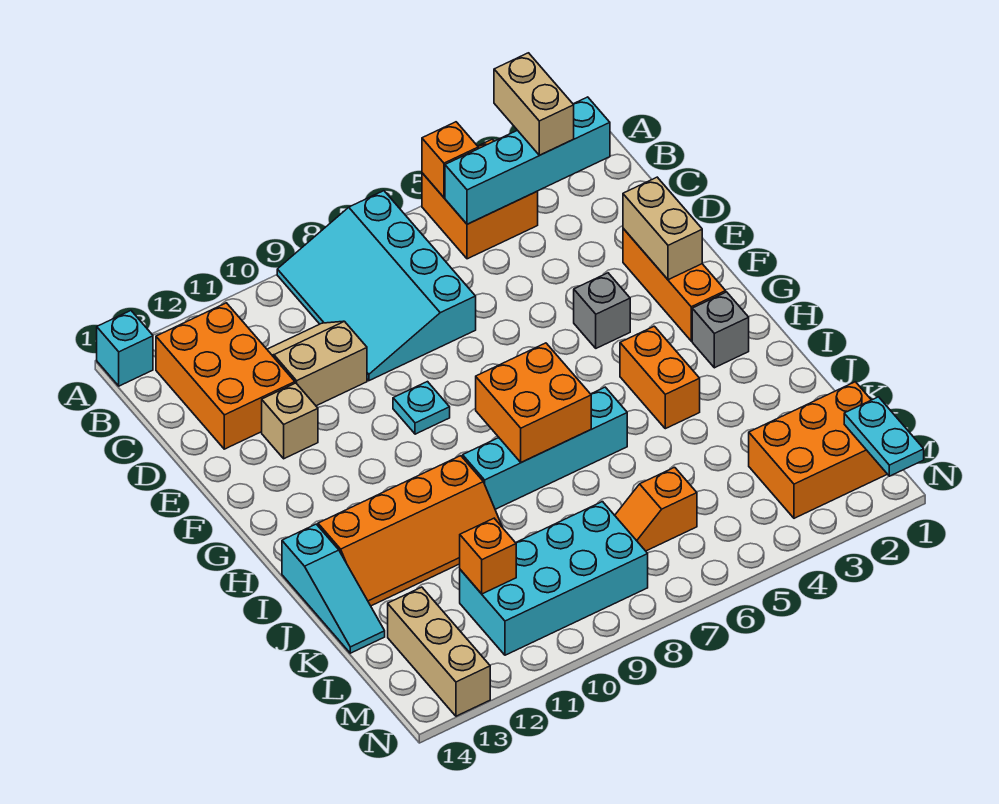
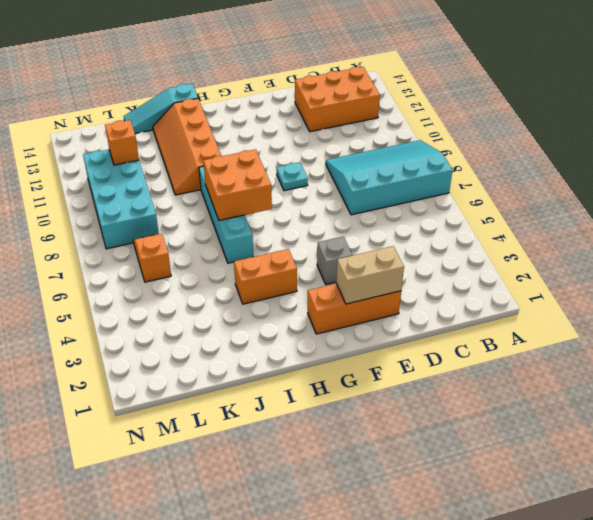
none -> orange 2x2 brick [422,139,538,259]
none -> cyan 1x1 brick [97,311,153,386]
none -> tan 2x2 slope [267,321,367,406]

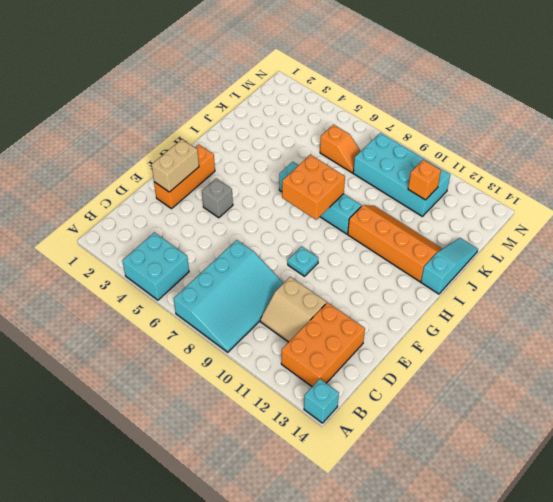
cyan 2x2 brick [123,233,189,300] -> orange 2x2 brick [422,139,538,259]
none -> tan 1x1 brick [262,383,318,459]
none -> grey 1x1 brick [692,292,749,368]
none -> orange 1x2 brick [620,326,700,429]

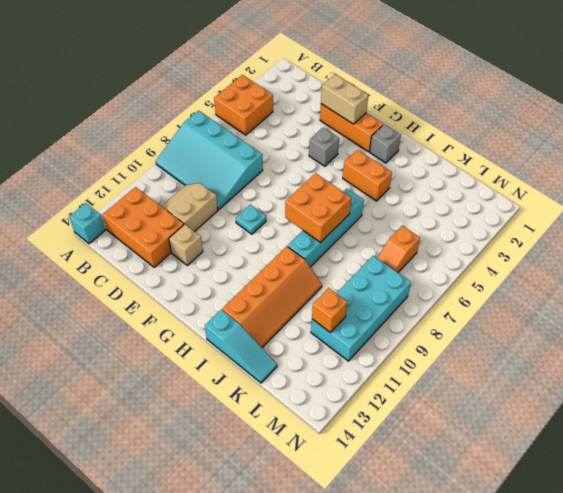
none -> orange 2x3 brick [749,382,887,518]
none -> tan 1x3 brick [388,587,490,716]
none -> orange 1x1 brick [422,122,478,197]

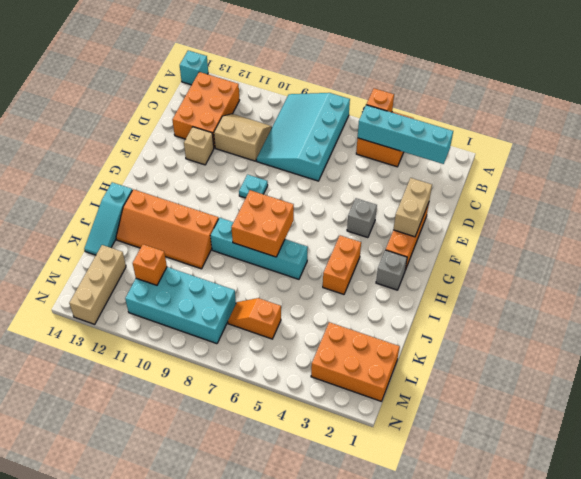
none -> cyan 1x2 plate [844,397,924,476]
none -> tan 1x2 brick [494,53,574,155]

